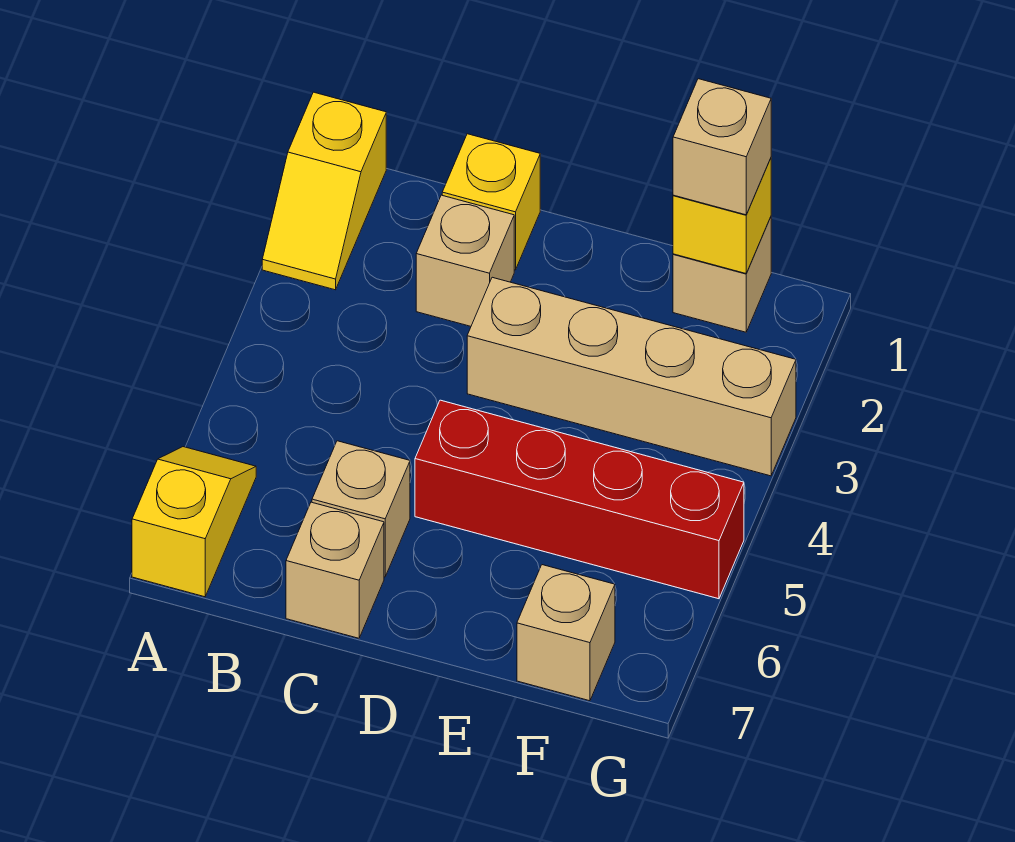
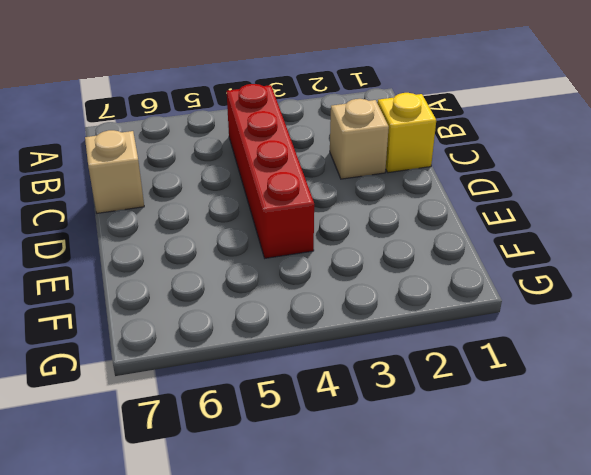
red 1x4 brick [227,84,314,258] -> red 1x4 brick moved to [415,400,744,599]
none -> yellow 1x2 slope [262,92,386,290]
none -> yellow 1x2 slope [132,447,256,597]
none -> tan 1x1 brick [312,441,410,577]

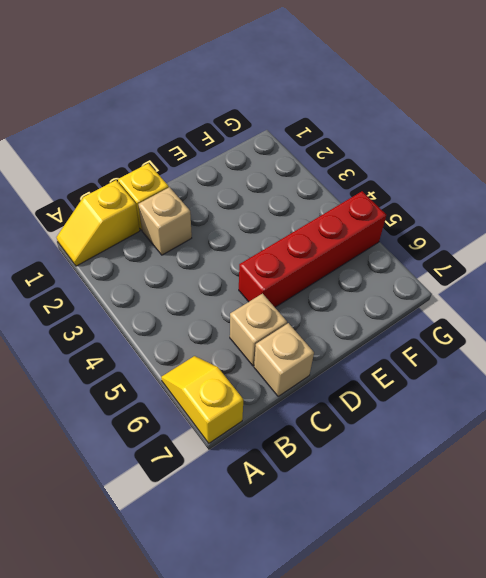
yellow 1x2 slope [57,180,140,266] -> yellow 1x2 slope turned to [262,92,386,290]
none -> tan 1x4 brick [467,277,796,476]
none -> tan 1x1 brick [673,217,771,332]
none -> tan 1x1 brick [517,565,615,701]

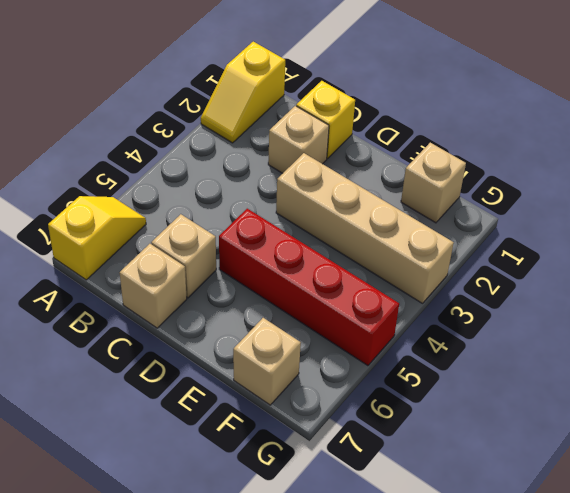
none -> yellow 1x1 brick [673,158,771,273]
none -> tan 1x1 brick [673,79,771,215]

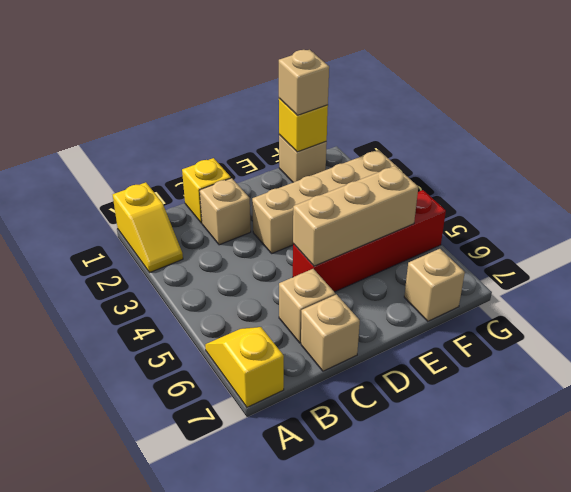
tan 1x3 brick [293,166,418,266] -> none

